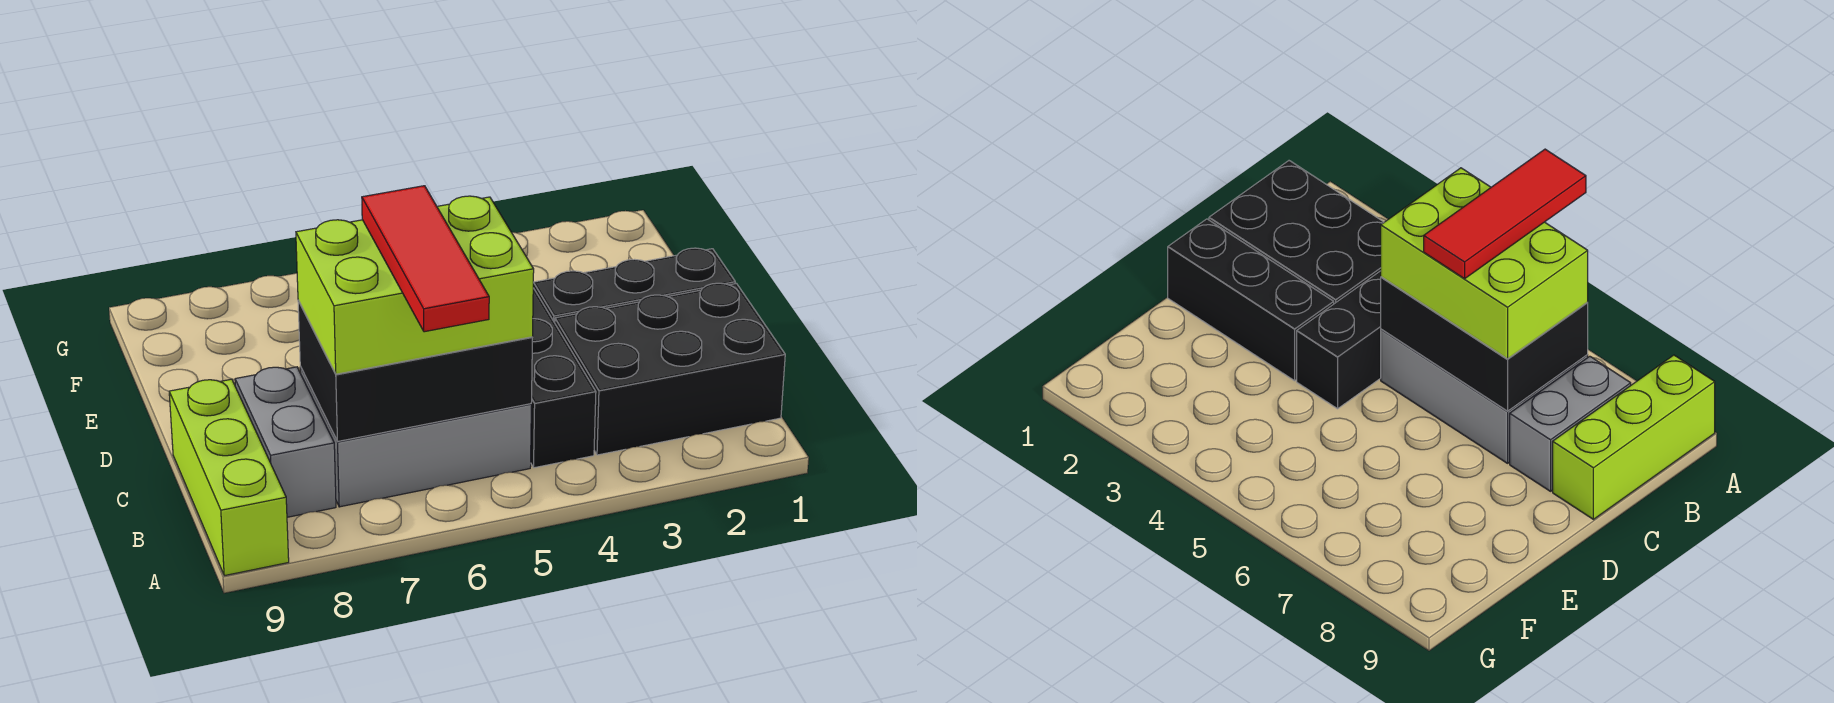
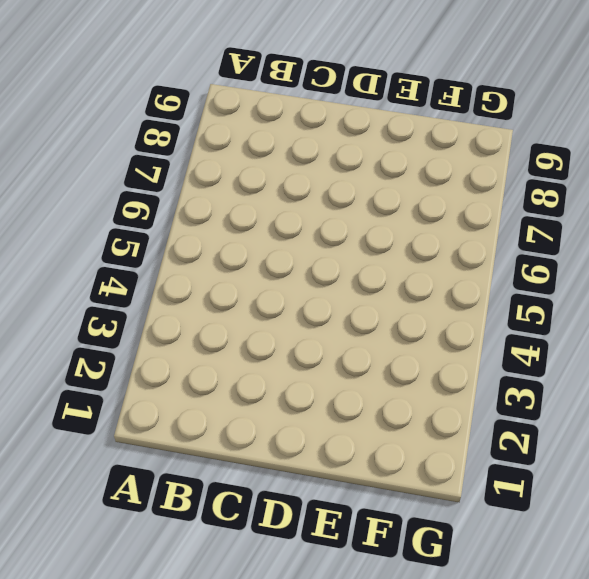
none -> lime 1x3 brick [169,379,289,576]
none -> black 2x3 brick [555,283,785,455]

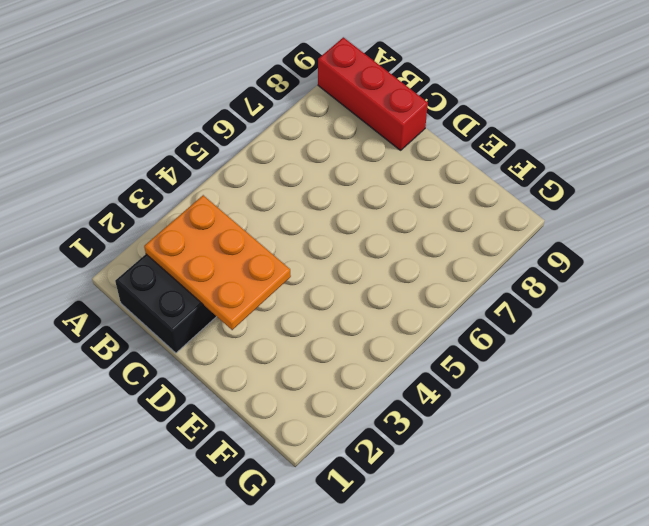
red 1x3 brick [318,37,428,150] -> lime 1x3 brick [169,379,289,576]
orange 2x3 plate [144,195,291,330] -> none
none -> black 1x3 brick [531,288,596,468]
none -> grey 2x3 brick [300,367,531,507]

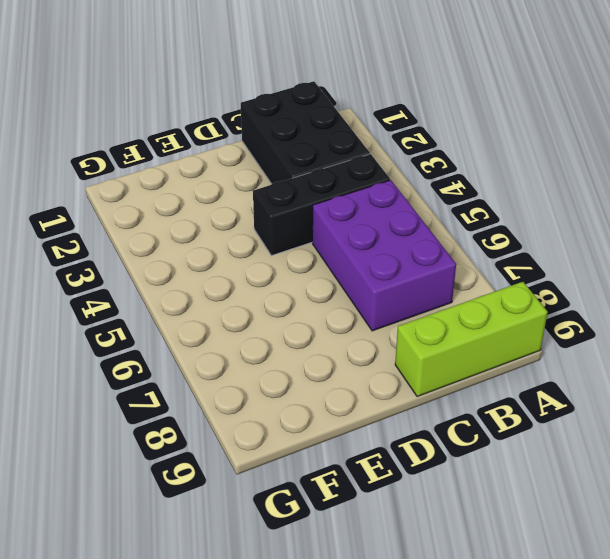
purple 2x3 brick [312,180,456,331] -> grey 2x3 brick [300,367,531,507]
none -> grey 1x2 brick [235,367,336,517]
none -> black 1x3 brick [533,248,735,323]

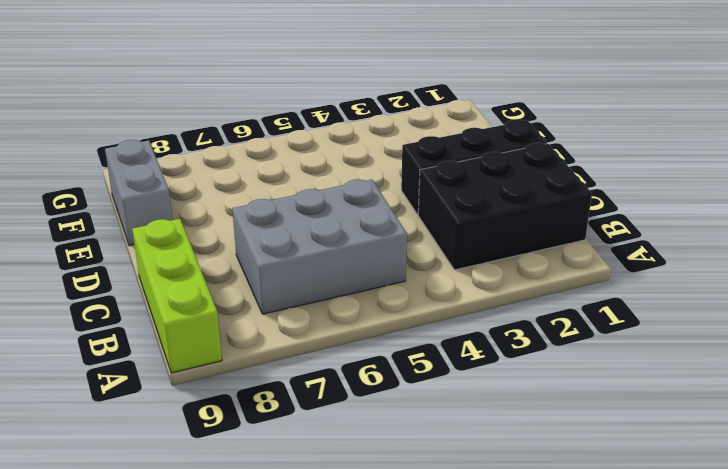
grey 1x2 brick [105,140,172,246] -> grey 1x2 brick moved to [235,367,336,517]
none -> black 1x3 brick [531,288,596,468]
none -> black 2x3 brick [298,300,532,441]

